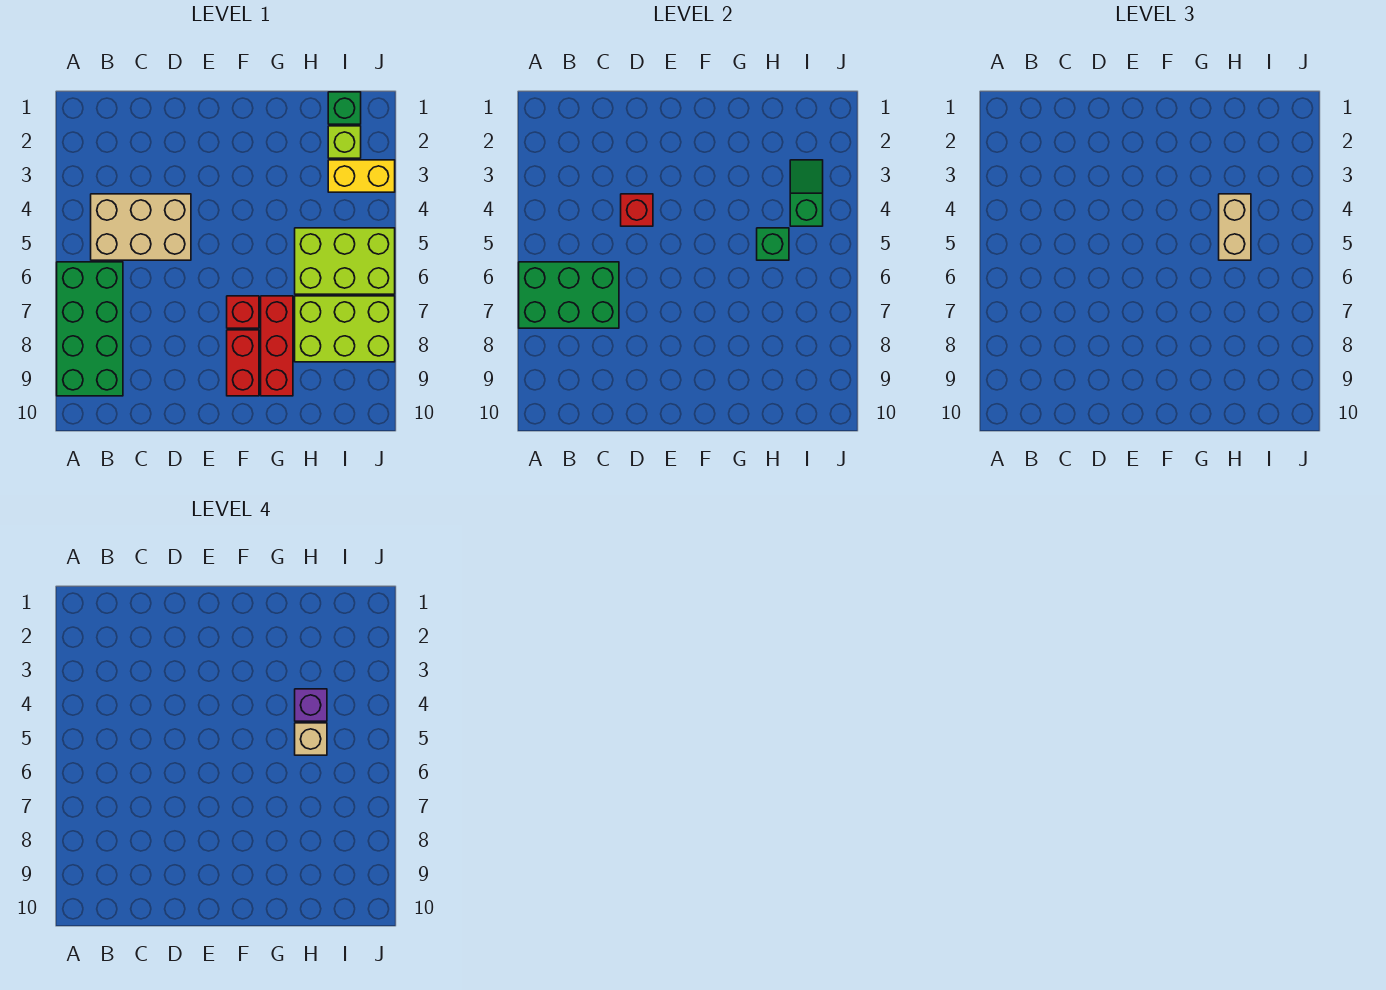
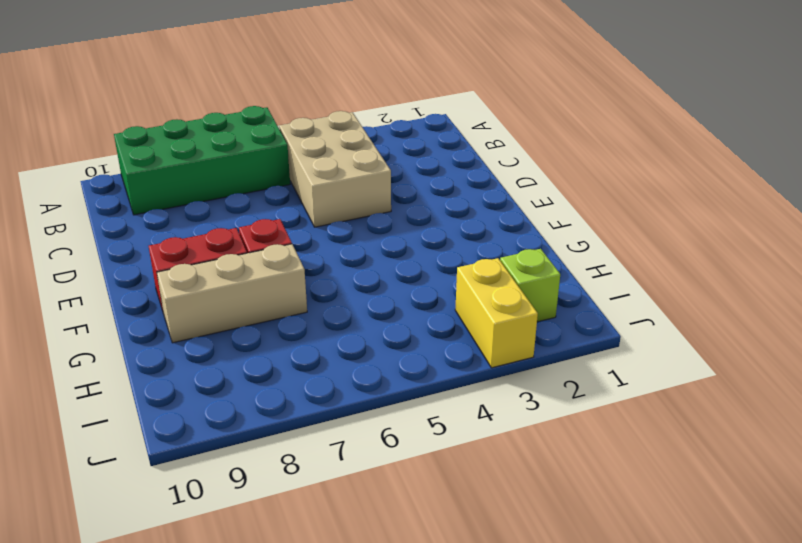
tan 1x3 brick [157,244,307,343] -> red 1x3 brick [261,296,293,396]
none -> lime 2x3 brick [295,228,395,294]
none -> lime 2x3 brick [295,296,395,362]
none -> green 1x1 brick [328,92,361,124]

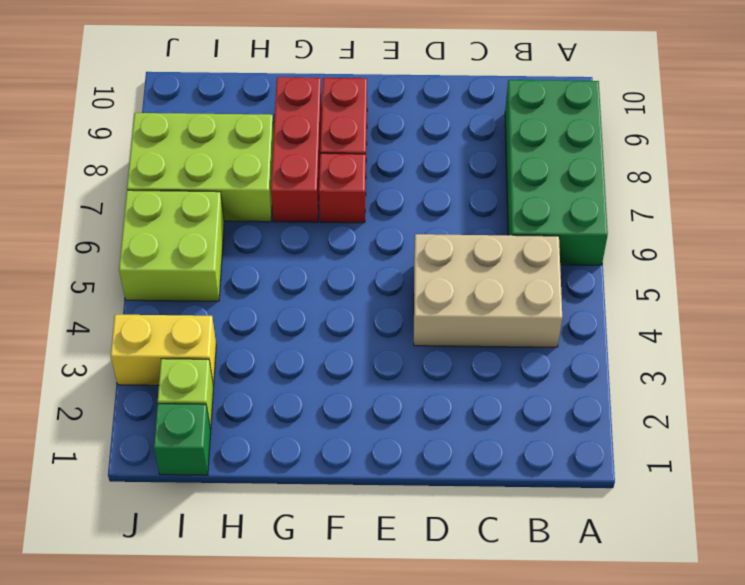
lime 2x2 brick [119,190,224,301] -> lime 2x3 brick [295,228,395,294]
none -> green 2x3 brick [519,262,619,328]
none -> red 1x1 brick [621,194,653,226]
none -> green 1x1 brick [757,228,789,260]

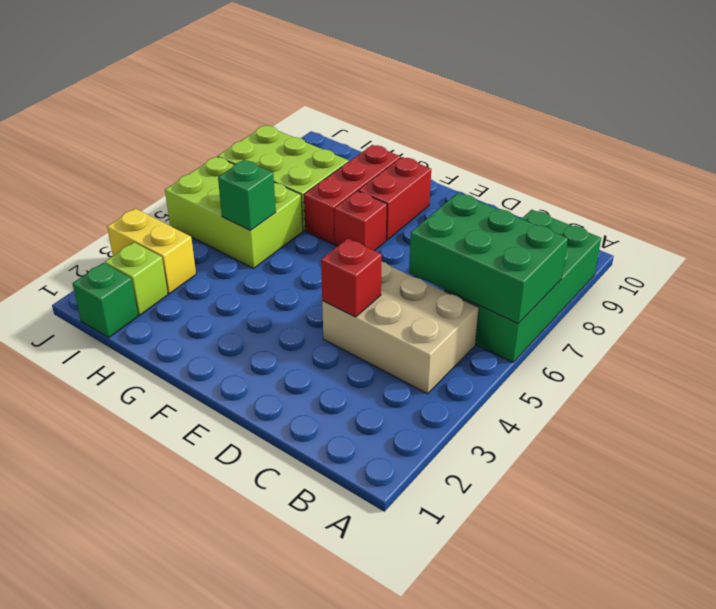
none -> green 1x2 slope [790,160,823,226]
none -> tan 1x2 brick [1219,194,1251,260]
none -> purple 1x1 brick [295,689,327,721]

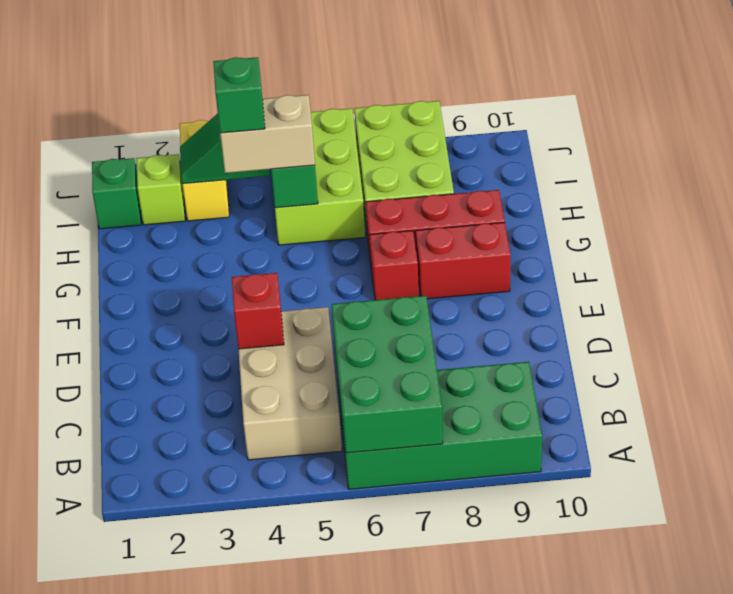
green 1x1 brick [213,57,265,133] -> purple 1x1 brick [295,689,327,721]
none -> tan 1x1 brick [295,723,327,755]

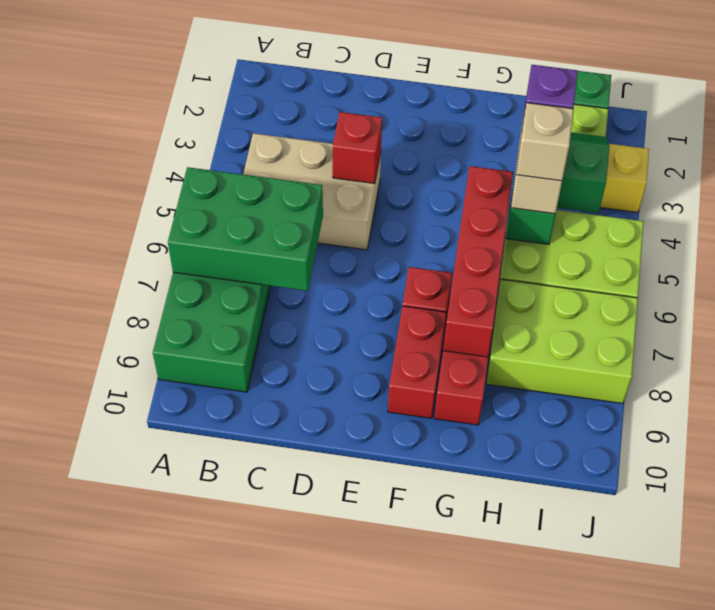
red 1x4 brick [443,166,513,357] -> none

